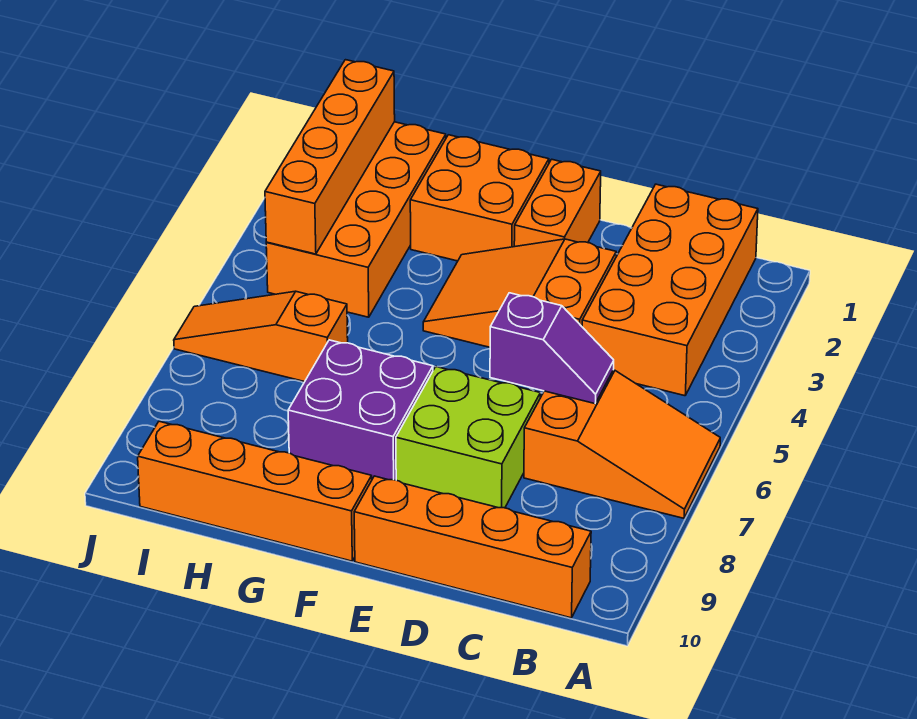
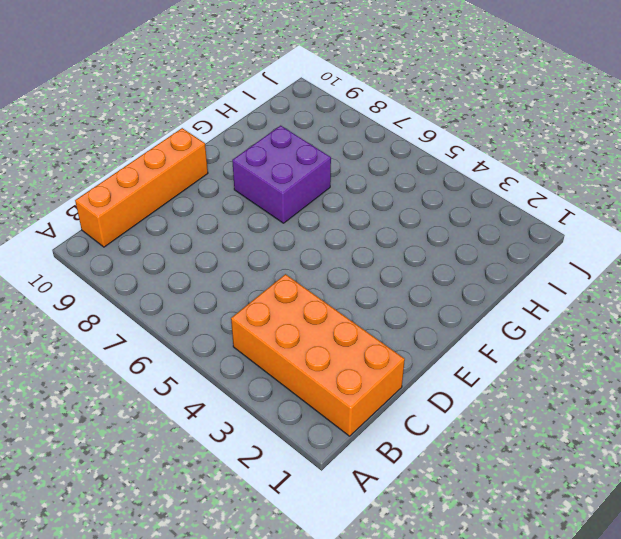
none -> orange 2x3 slope [524,370,720,518]
none -> orange 2x3 slope [423,239,616,347]
none -> lime 2x2 brick [396,367,540,508]

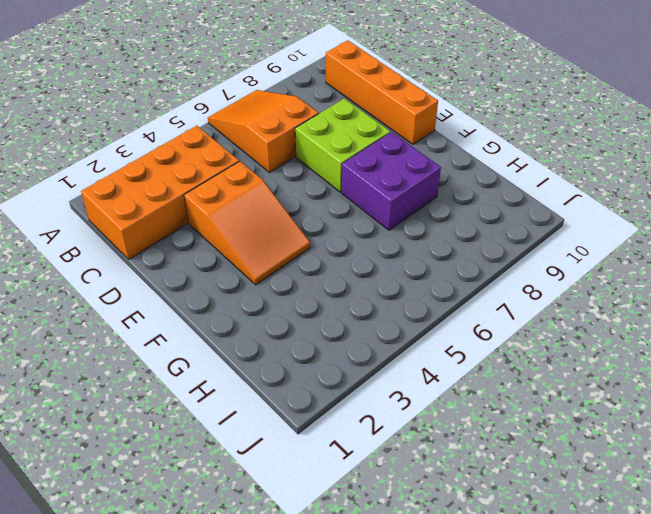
none -> orange 1x2 brick [514,159,601,247]
none -> orange 2x2 brick [410,135,549,261]
none -> orange 1x4 brick [138,421,372,561]

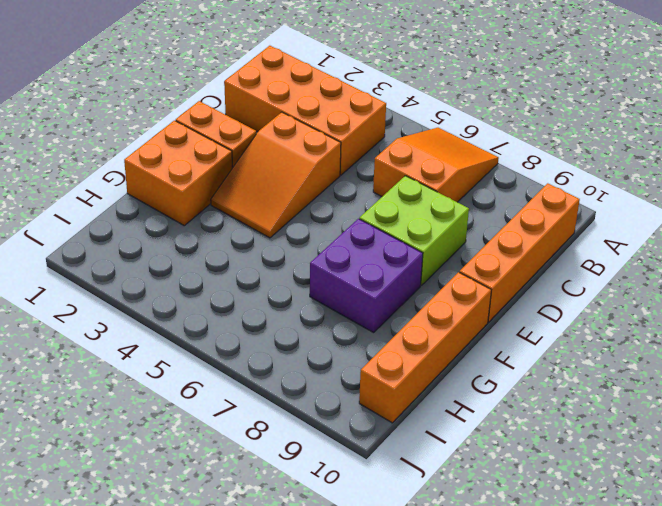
none -> orange 2x4 brick [266,122,446,317]
none -> orange 1x3 slope [174,291,348,382]
none -> purple 1x2 slope [490,293,614,404]

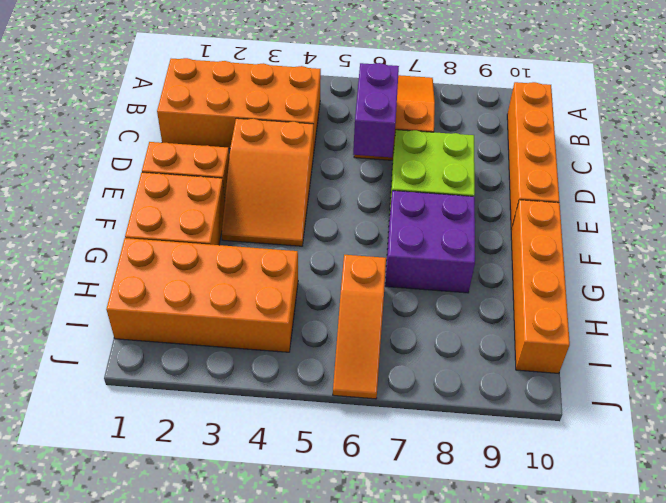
purple 1x2 brick [353,63,399,157] -> purple 1x2 slope [490,293,614,404]
none -> orange 1x4 brick [265,60,395,254]

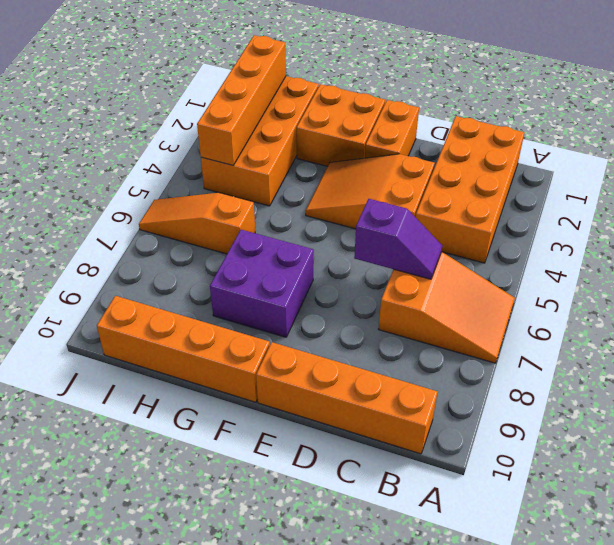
none -> lime 2x2 brick [396,367,540,508]

